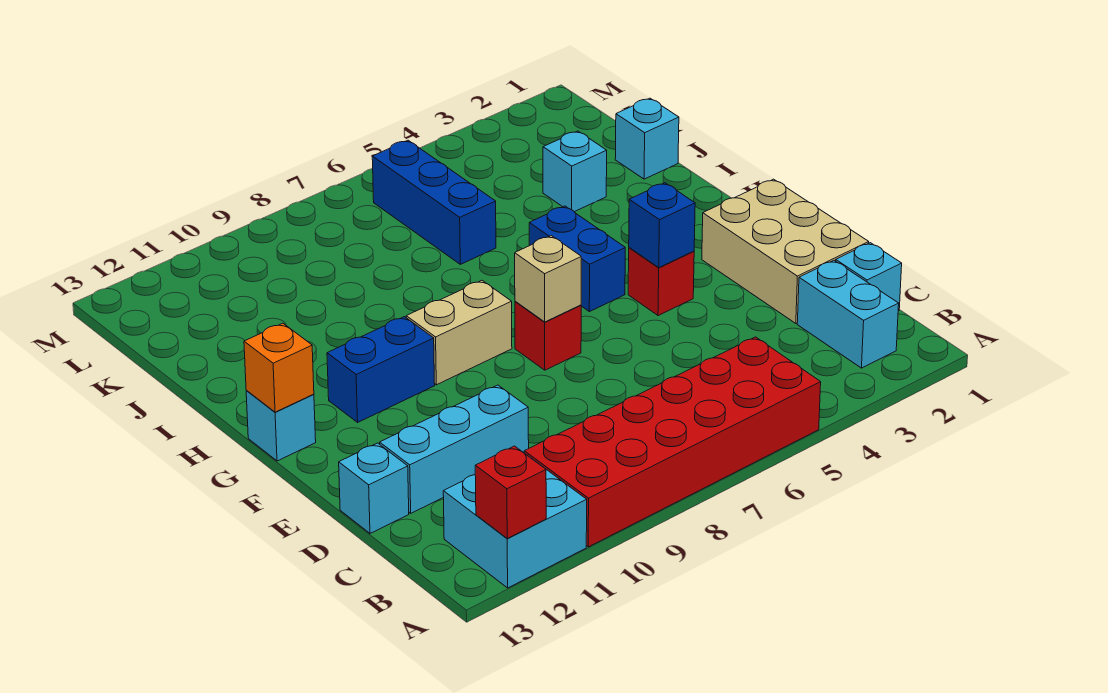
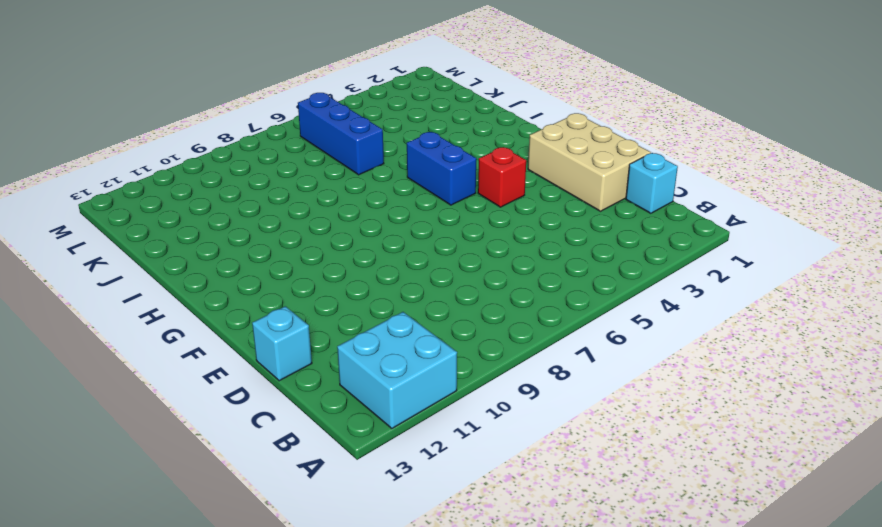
none -> red 2x6 brick [524,337,821,547]
none -> cyan 1x2 brick [797,260,899,368]
none -> cyan 1x3 brick [380,385,529,513]

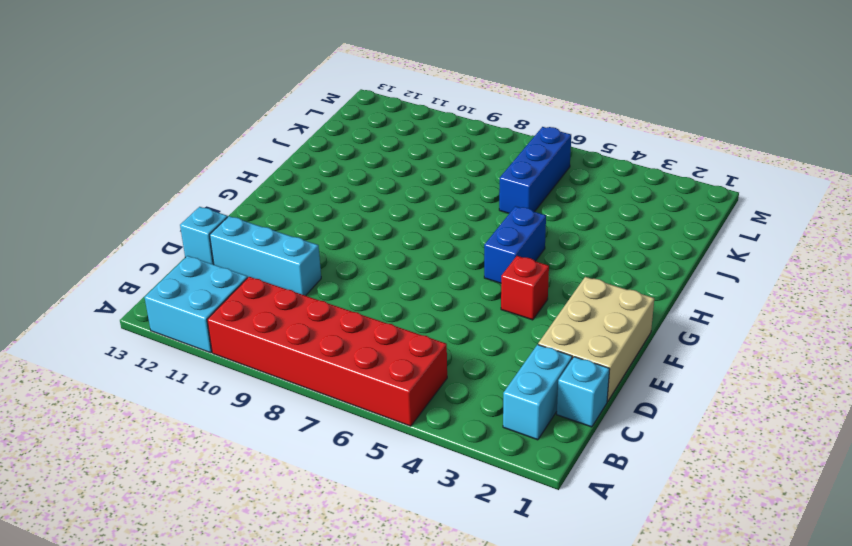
none -> red 1x1 brick [515,301,581,370]
none -> tan 1x2 brick [406,281,512,385]
none -> blue 1x2 brick [327,317,435,422]

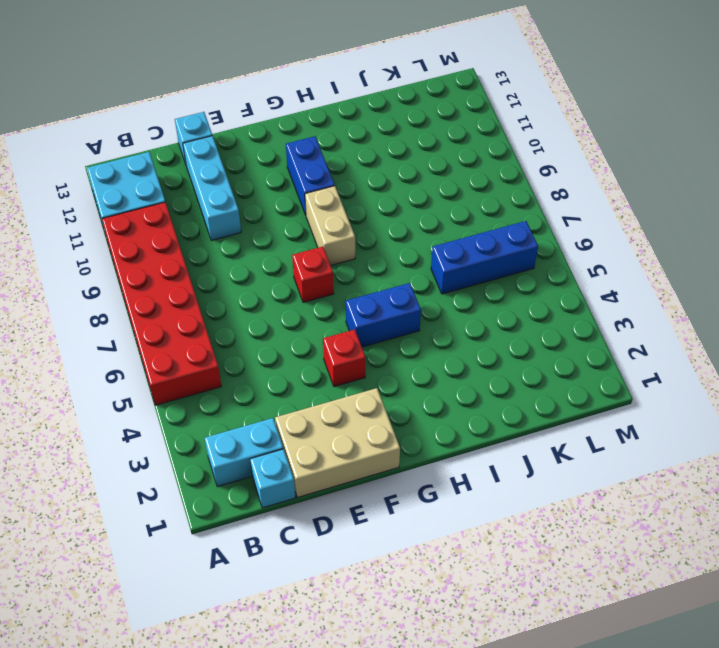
none -> cyan 1x1 brick [246,391,316,461]
none -> cyan 1x1 brick [615,98,679,179]
none -> cyan 1x1 brick [543,131,607,212]

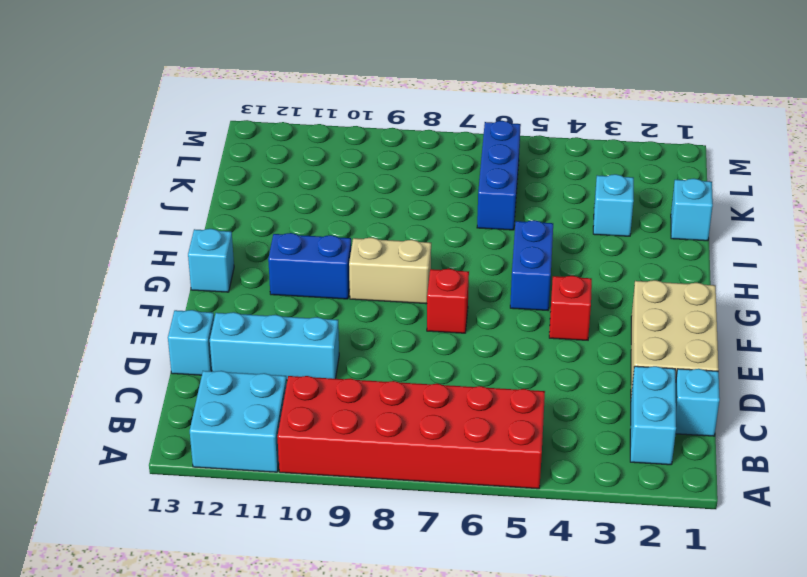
none -> red 1x1 brick [475,446,546,538]
none -> blue 1x1 brick [629,183,695,267]
none -> tan 1x1 brick [515,236,581,322]

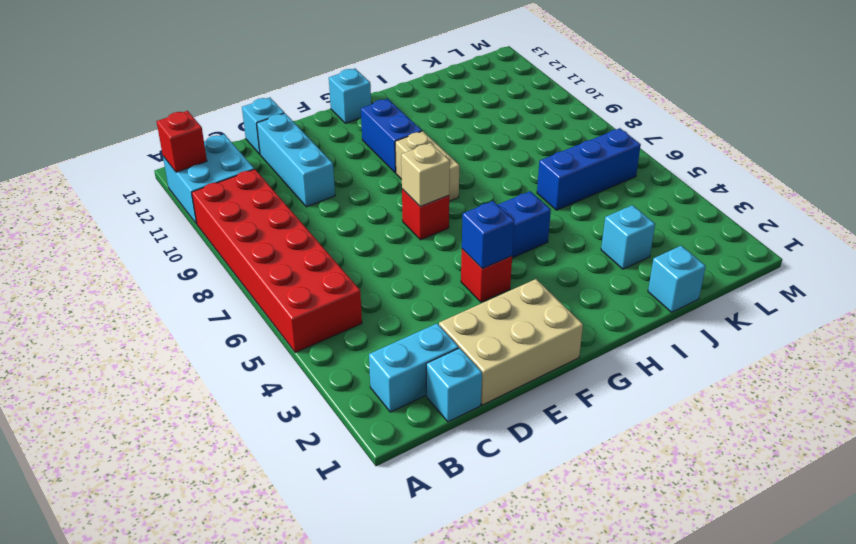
none -> orange 1x1 brick [244,323,314,412]

